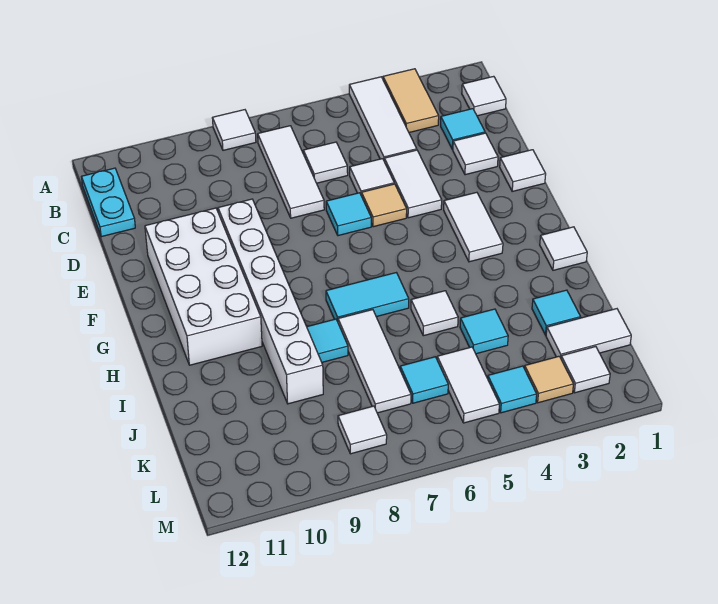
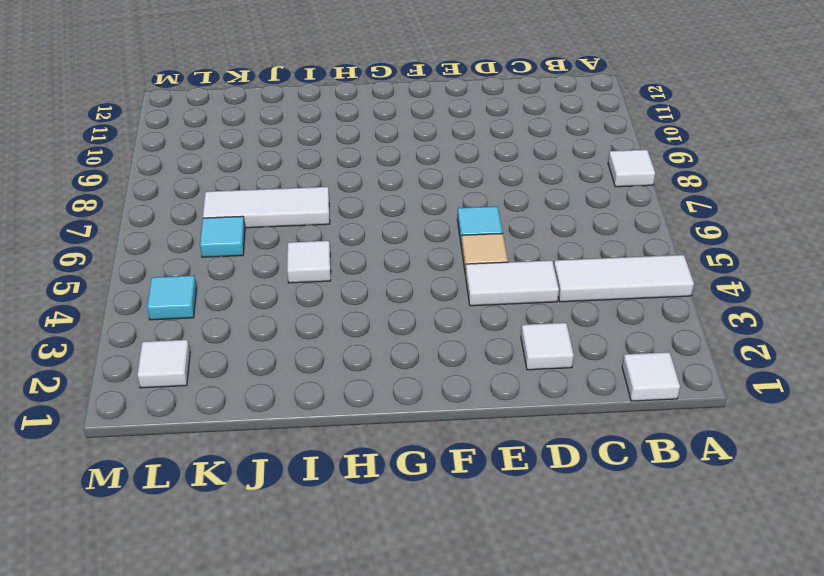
none -> tan 1x2 tile [383,69,439,132]
none -> white 1x3 tile [258,126,324,218]
none -> cyan 1x2 plate [81,168,135,237]
none -> cyan 1x1 tile [441,109,485,150]

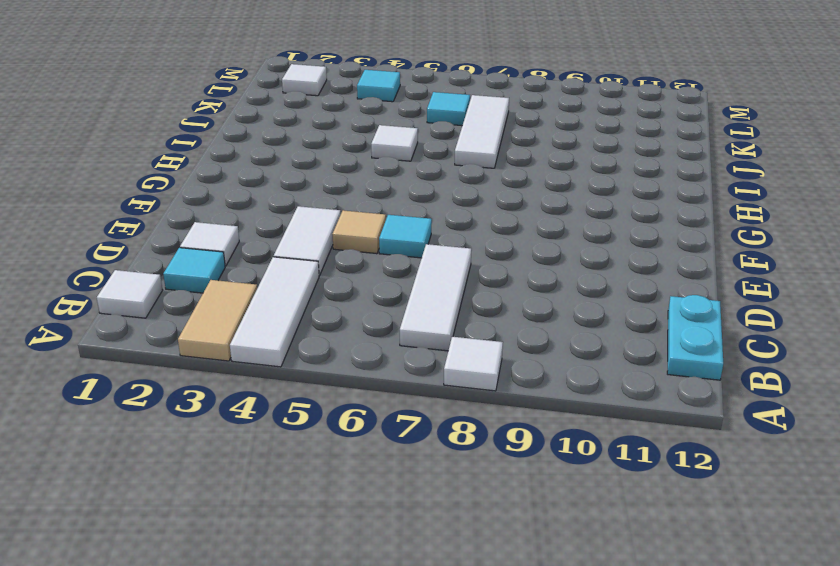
none -> white 1x1 tile [303,142,348,183]
none -> white 1x1 tile [350,159,394,196]
none -> white 1x1 tile [500,150,546,191]
none -> white 1x6 brick [218,199,323,404]

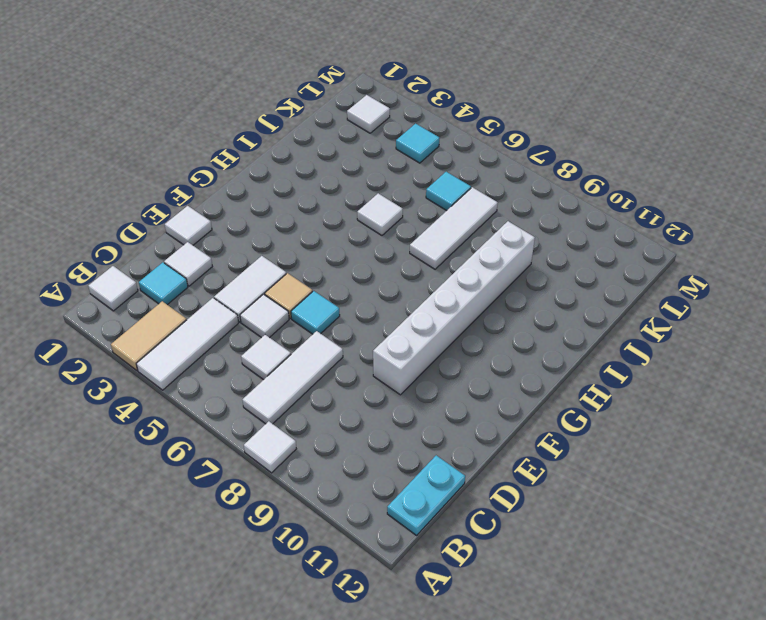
none -> white 2x4 brick [145,208,262,365]
none -> white 1x2 tile [444,192,503,262]
none -> white 1x1 tile [540,227,587,270]
none -> cyan 1x2 tile [326,273,409,321]

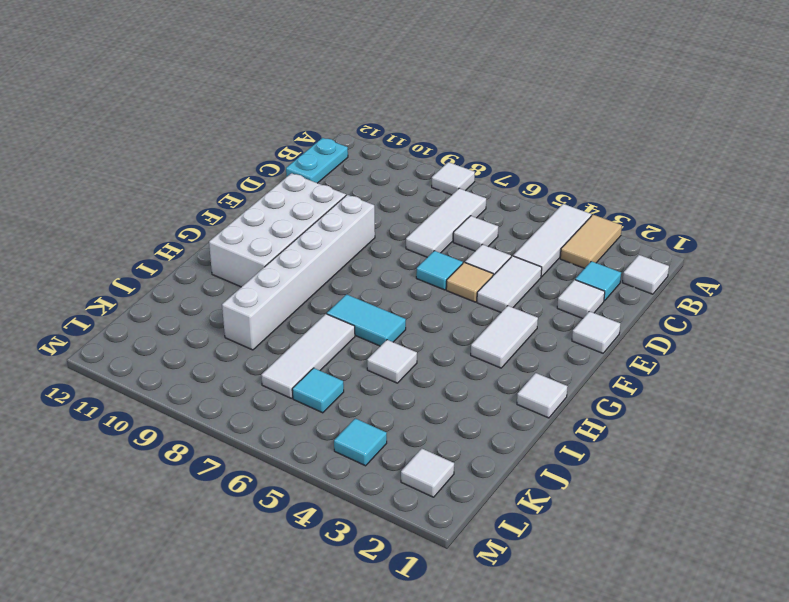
none -> cyan 1x1 tile [307,319,348,362]
none -> cyan 1x1 tile [532,290,581,335]
none -> cyan 1x1 tile [460,309,508,354]
none -> white 1x2 tile [546,309,631,358]

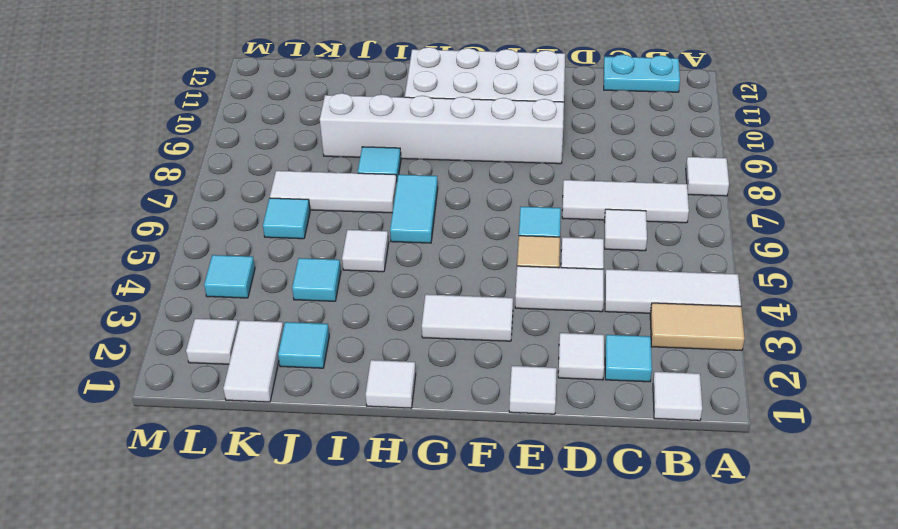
none -> white 1x2 tile [437,347,499,423]
none -> tan 1x1 tile [524,356,574,403]
none -> white 1x1 tile [338,406,387,454]

